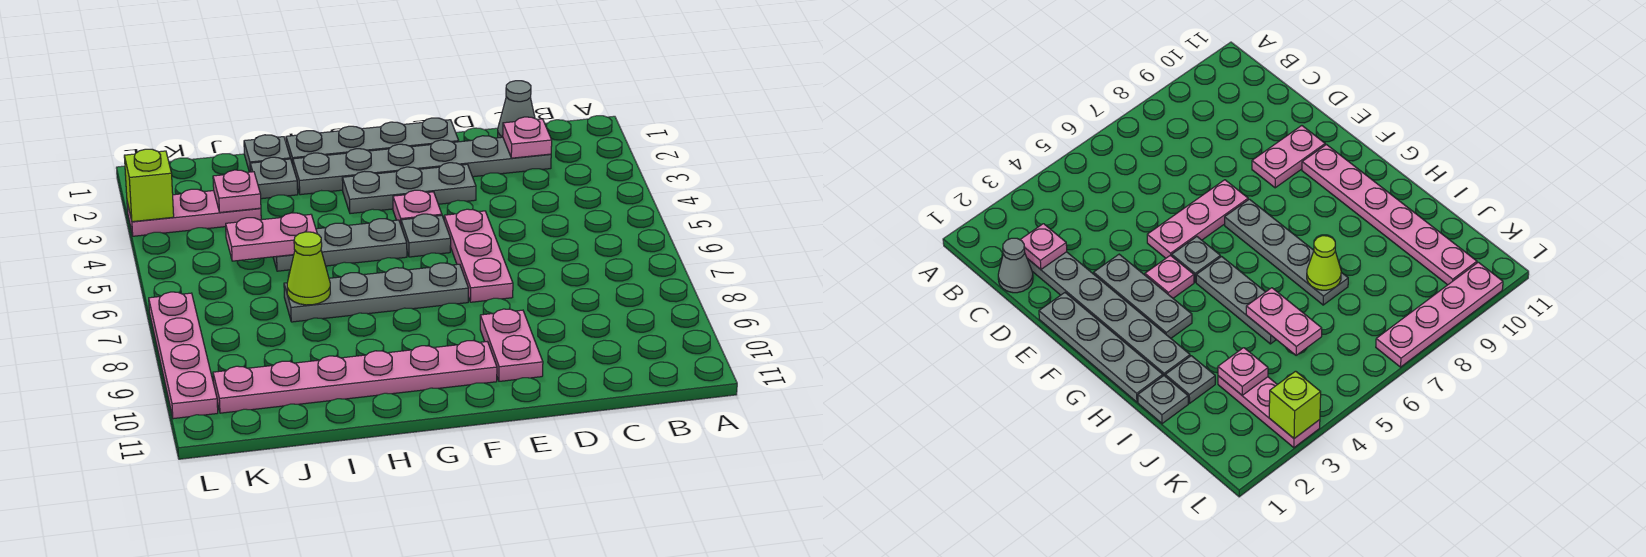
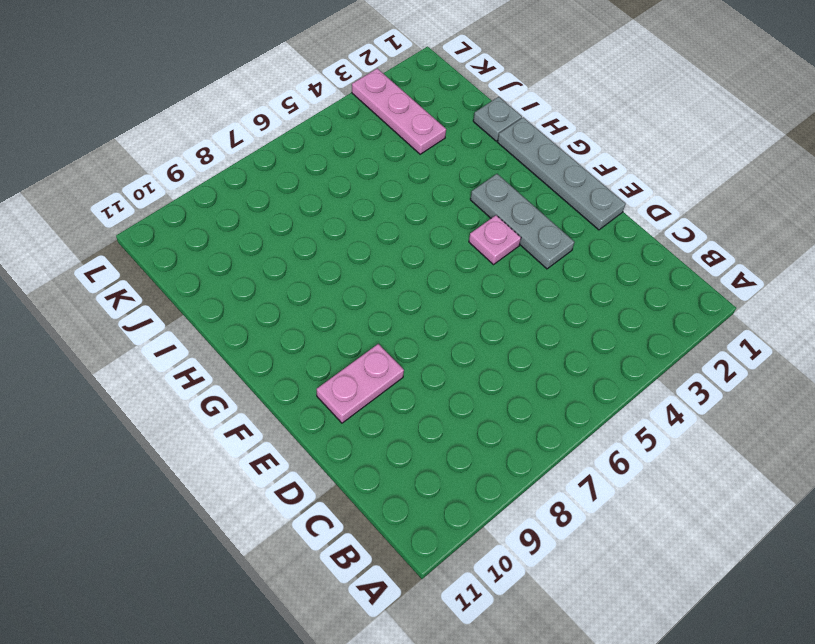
none -> grey 1x1 cone [498,81,535,138]
none -> grey 1x6 plate [293,136,551,195]
none -> pink 1x3 plate [444,209,513,302]

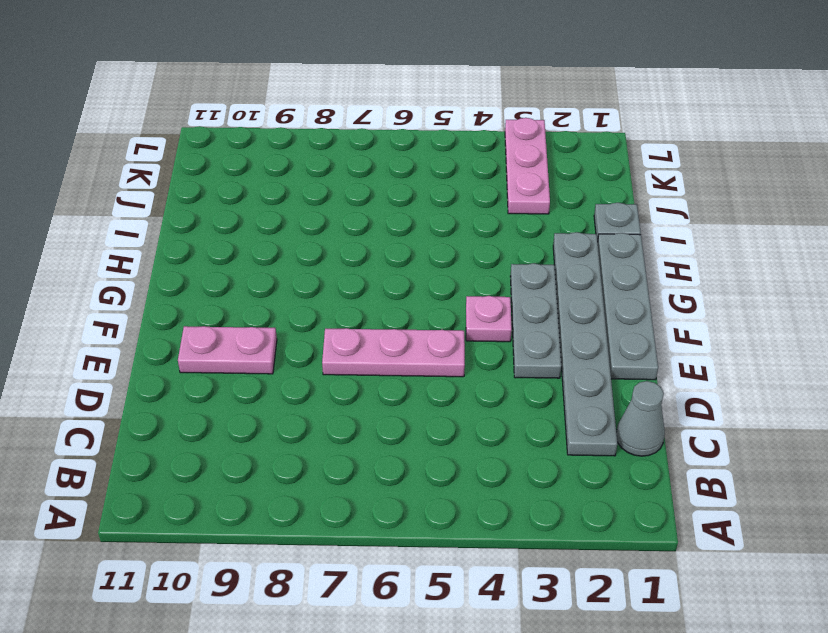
none -> grey 1x1 plate [401,214,451,257]
none -> grey 1x4 plate [284,263,469,322]
none -> pink 1x6 plate [213,341,497,413]

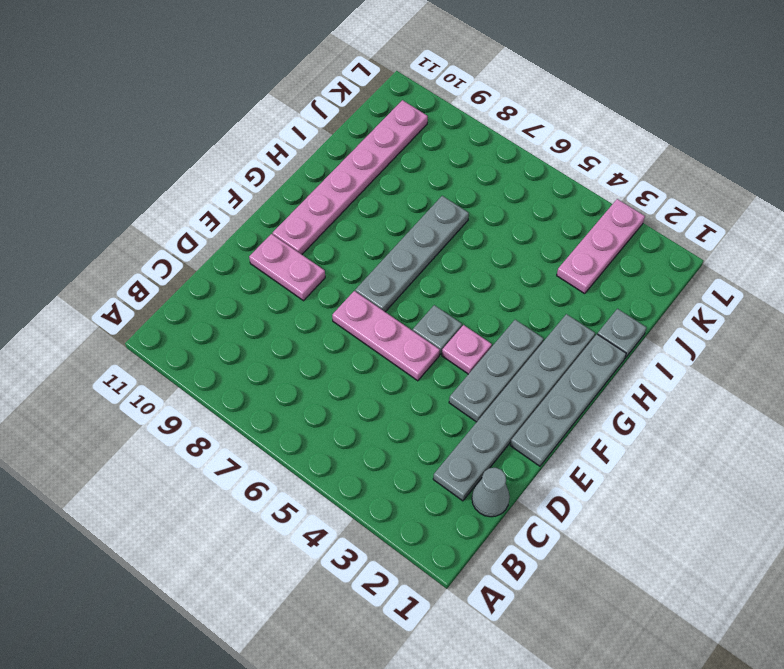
none -> grey 1x3 plate [273,219,407,271]
none -> grey 1x1 plate [250,157,298,199]
none -> pink 1x4 plate [149,292,218,419]

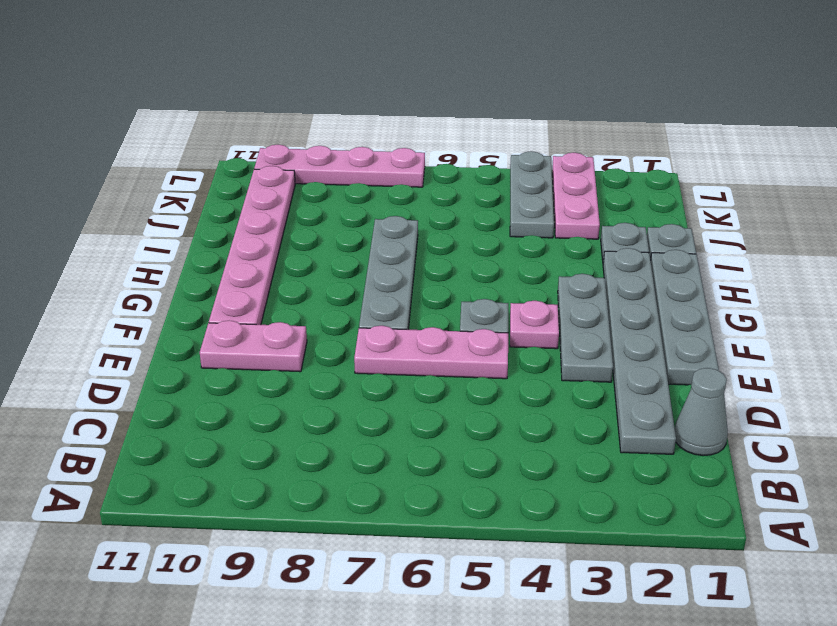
grey 1x3 plate [510,151,554,238] -> grey 1x3 plate moved to [273,219,407,271]
none -> pink 1x1 plate [503,117,552,158]
none -> pink 1x2 plate [226,213,317,261]
none -> lime 1x1 cone [287,232,330,305]

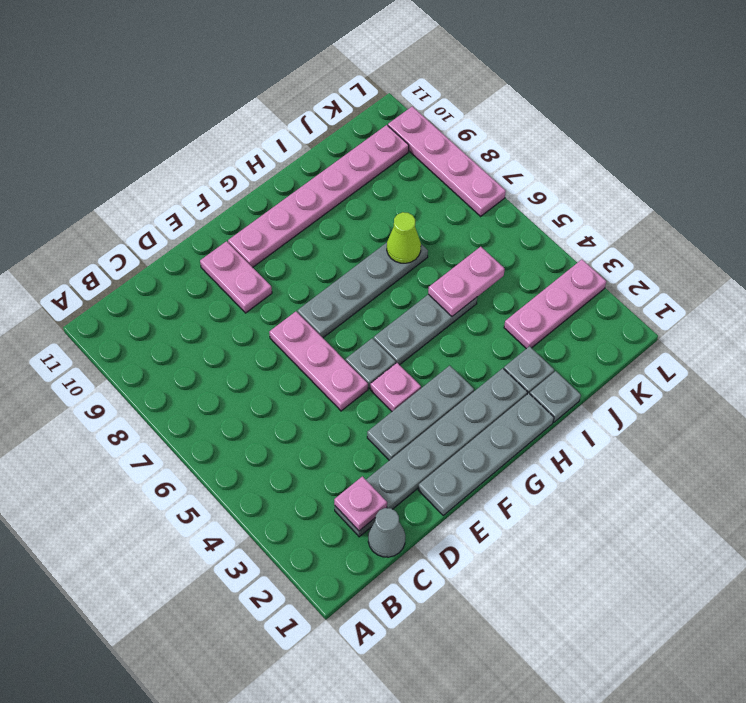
none -> pink 1x1 plate [213,170,261,212]
none -> lime 1x1 brick [124,149,174,222]

